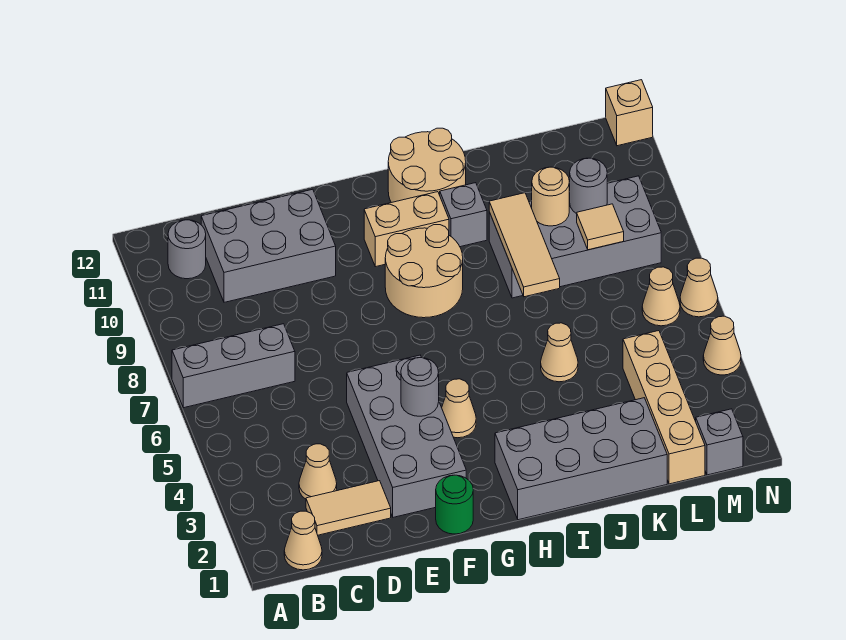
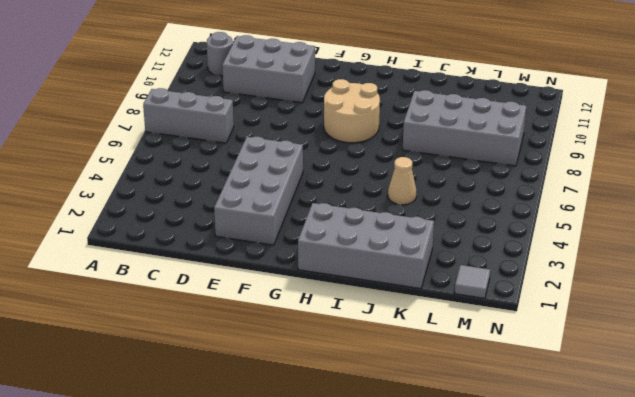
grey 1x1 tile [455,265,490,298] -> grey 1x1 brick [696,409,743,475]
none -> tan 1x1 cone [284,511,322,570]
none -> tan 1x2 tile [306,481,391,535]
none -> tan 1x1 cone [299,444,337,499]

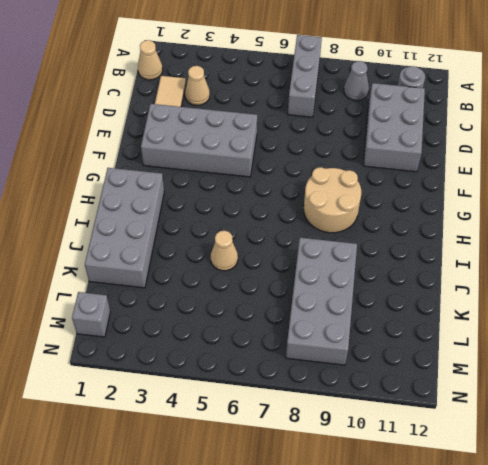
grey 1x1 cone [344,61,369,101] -> none
none -> green 1x1 round brick [436,475,473,534]
none -> tan 1x1 cone [442,379,476,438]
none -> tan 1x2 brick [364,192,449,267]

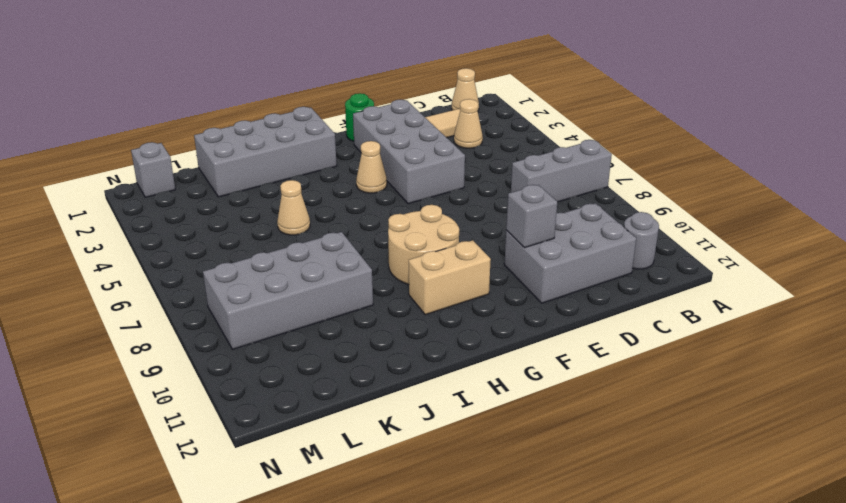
grey 1x1 brick [506,185,557,248] -> grey 1x1 brick moved to [440,183,487,247]
none -> tan 2x2 round brick [388,128,466,203]
none -> tan 1x4 brick [623,331,705,484]
none -> tan 1x1 cone [642,267,680,326]

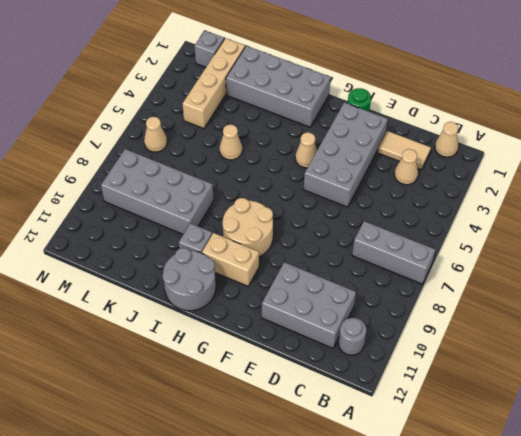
grey 2x2 round brick [163,248,216,311] -> tan 2x2 round brick [388,128,466,203]
none -> tan 1x1 cone [703,316,741,375]
none -> tan 1x1 cone [680,258,718,317]
none -> tan 1x1 brick [606,80,653,146]

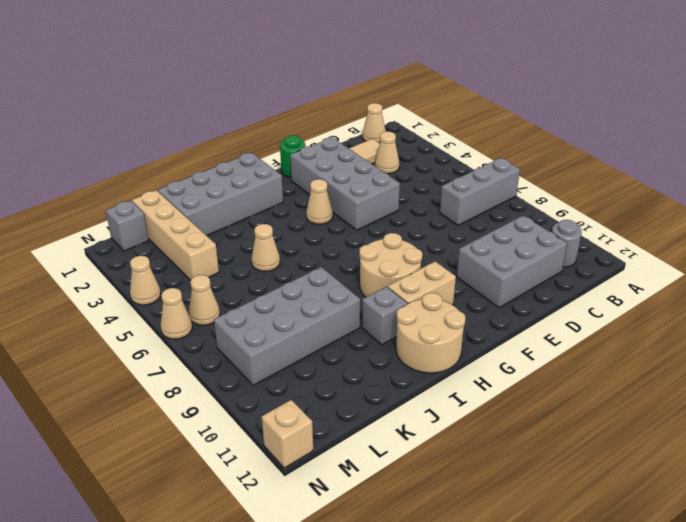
none -> grey 1x1 round brick [401,358,439,416]
none -> tan 1x3 tile [489,193,560,297]
none -> tan 1x1 round brick [532,167,569,226]

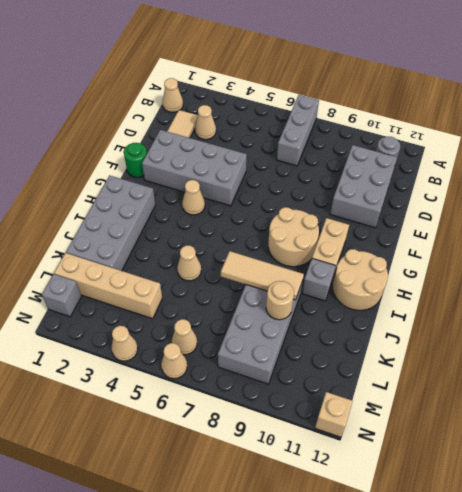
none -> grey 1x1 round brick [401,358,439,416]
none -> tan 1x1 tile [577,204,624,250]
none -> grey 1x1 round brick [569,158,607,214]

